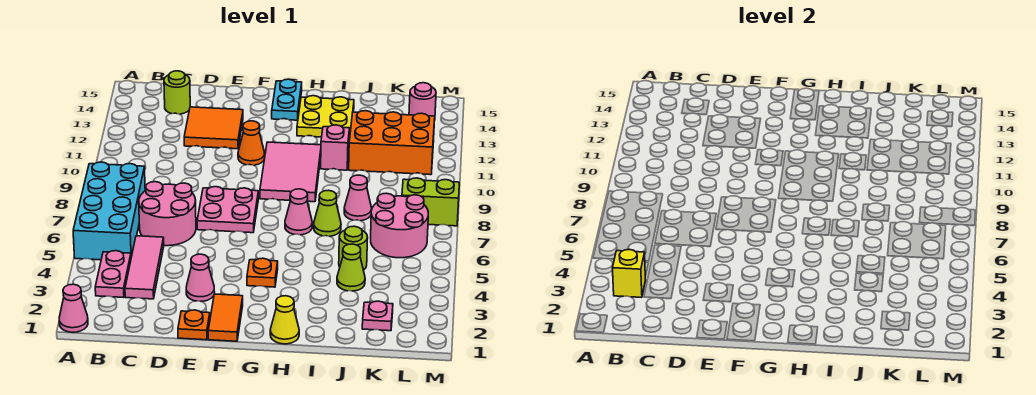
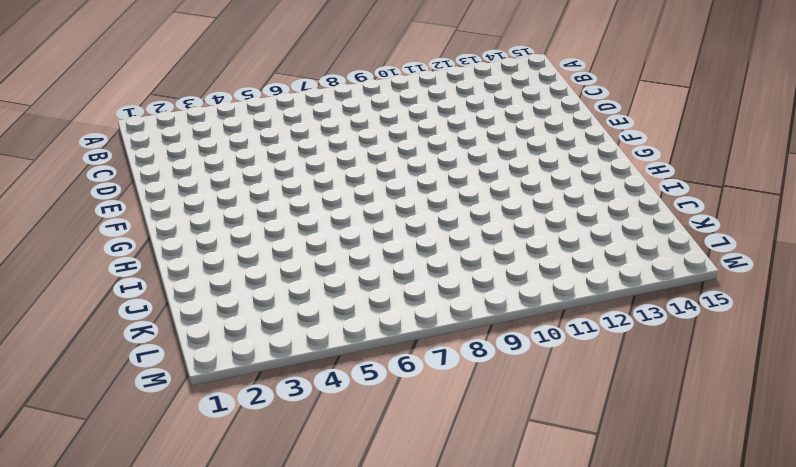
none -> pink 1x1 cone [59,284,88,332]
none -> cyan 2x4 brick [73,162,145,260]
none -> pink 1x2 plate [95,251,131,297]

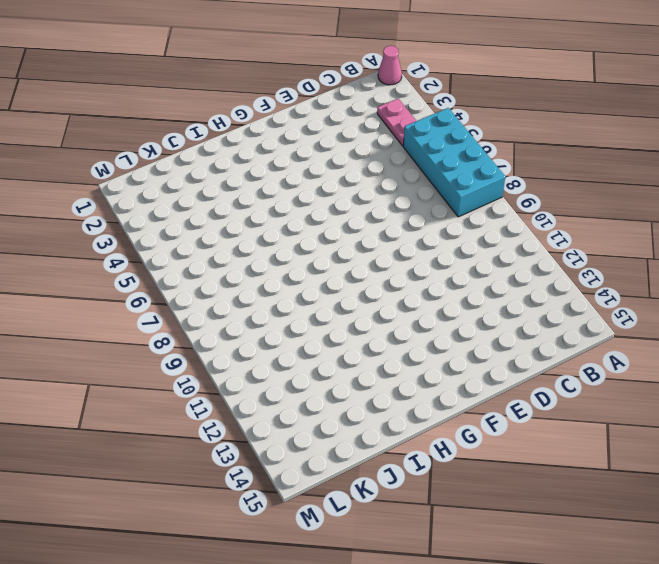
none -> pink 1x3 tile [125,236,164,299]
none -> pink 2x2 round brick [139,182,196,246]
none -> lime 1x1 round brick [164,71,190,114]

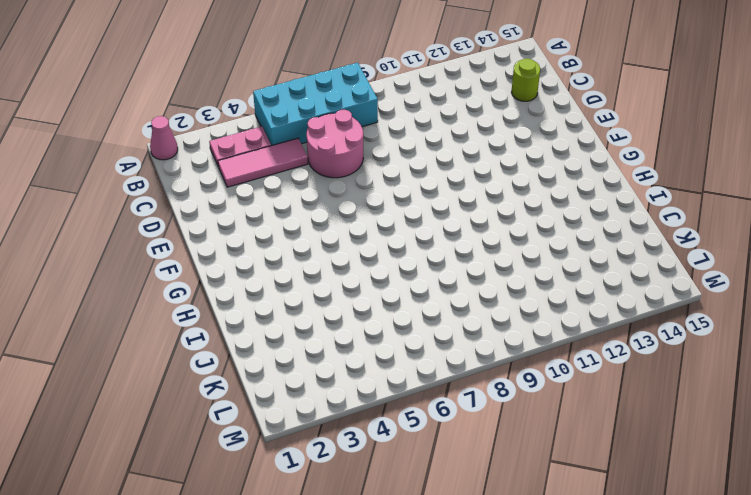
none -> orange 2x2 tile [184,107,243,149]
none -> orange 1x1 plate [178,310,210,340]
none -> pink 1x1 cone [186,254,215,301]

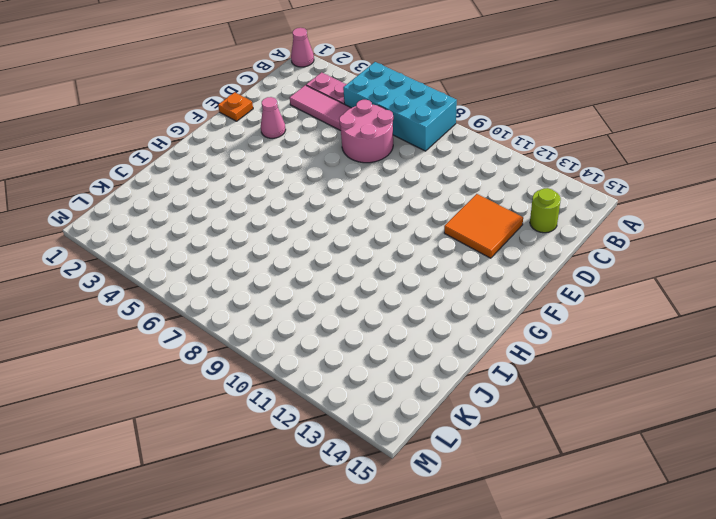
none -> pink 2x2 plate [197,187,258,233]
none -> orange 1x2 tile [208,294,243,341]
none -> orange 1x1 cone [238,121,265,165]

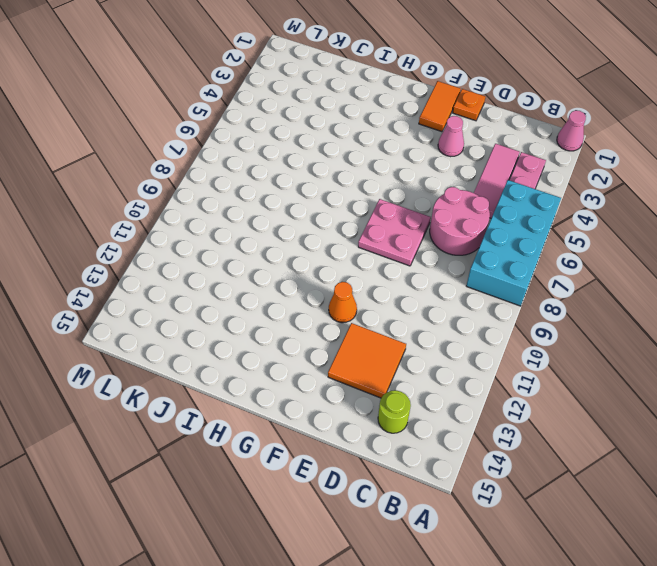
none -> orange 1x1 plate [247,258,278,287]
none -> pink 2x3 tile [260,142,321,202]
none -> cyan 1x2 plate [272,79,302,120]

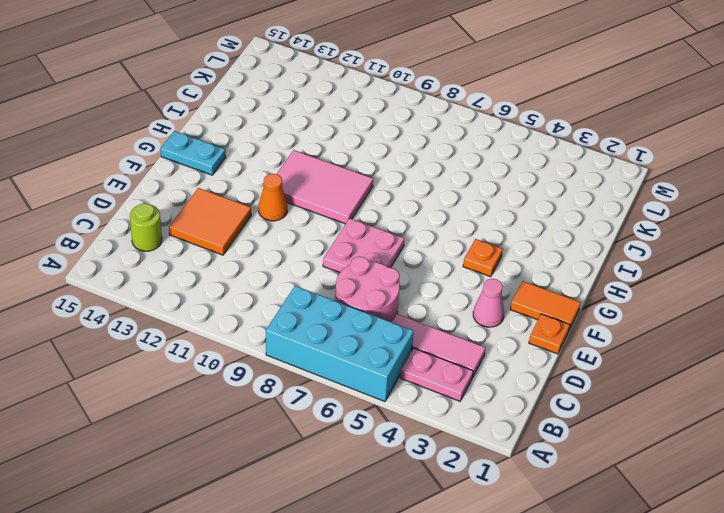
none -> pink 1x1 cone [59,284,88,332]
none -> yellow 1x1 cone [270,296,299,344]
none -> pink 1x1 cone [285,189,312,235]

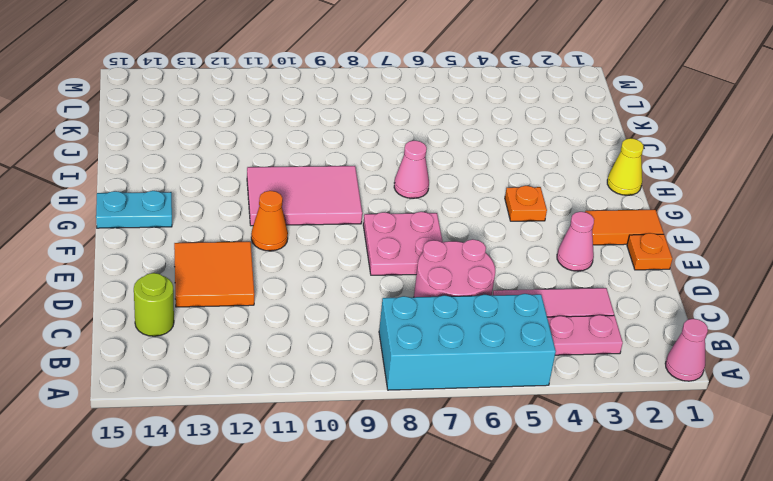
none -> yellow 2x2 plate [297,96,354,138]
none -> lime 1x1 cone [314,190,341,236]
none -> pink 1x1 brick [321,125,350,170]

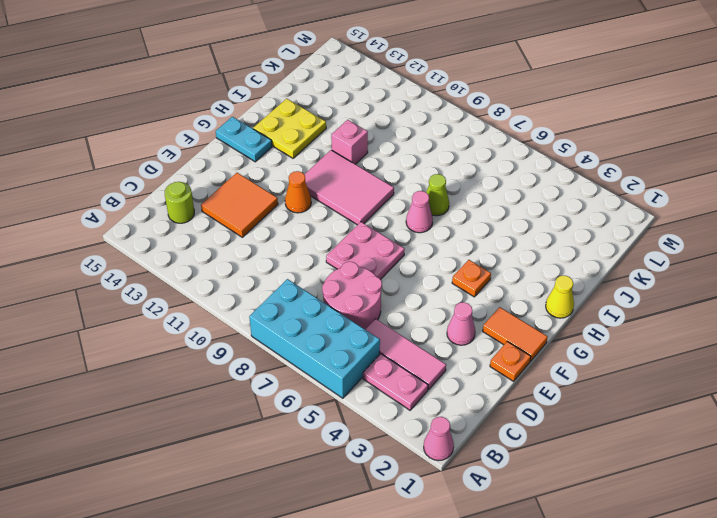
none -> lime 1x1 cone [337,244,365,291]
none -> lime 1x1 round brick [339,226,368,270]
none -> pink 1x1 cone [344,175,372,221]

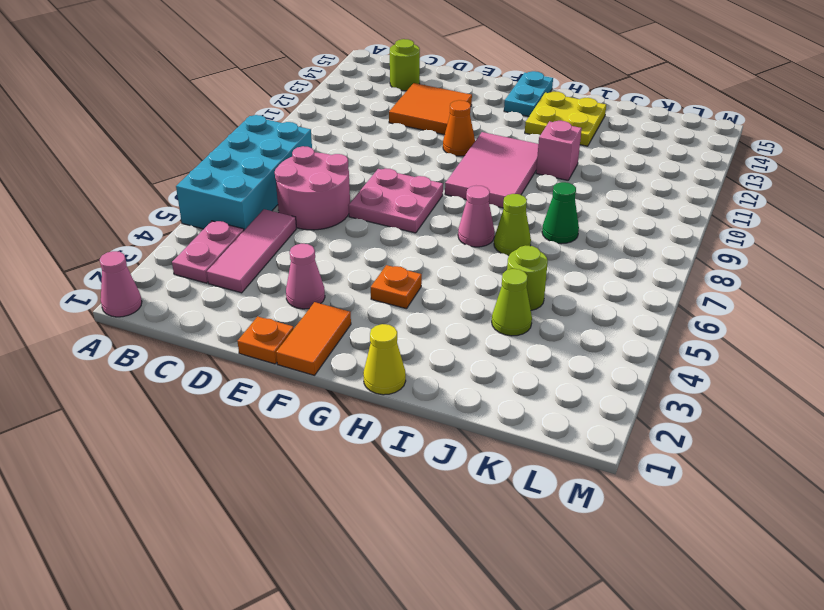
green 1x1 cone [542,182,579,244] -> pink 1x1 cone [344,175,372,221]
none -> orange 2x3 brick [349,111,435,175]
none -> pink 1x1 plate [362,301,393,331]
none -> pink 2x2 round brick [371,193,428,258]

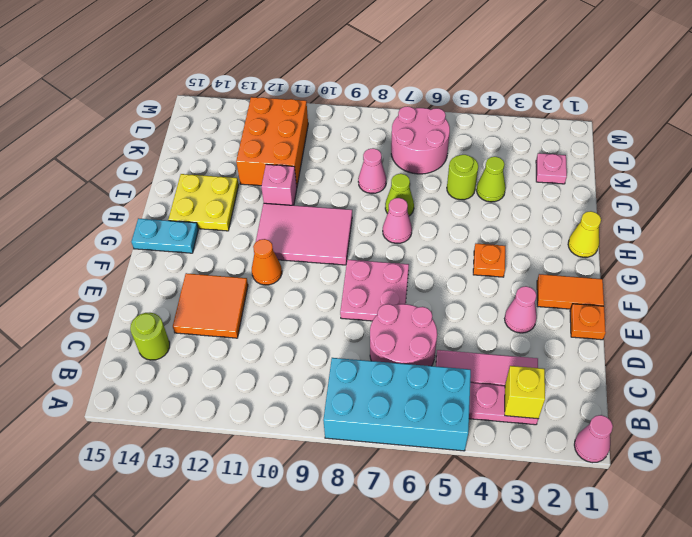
none -> lime 1x2 brick [402,178,459,226]
none -> pink 1x1 round brick [409,83,436,117]

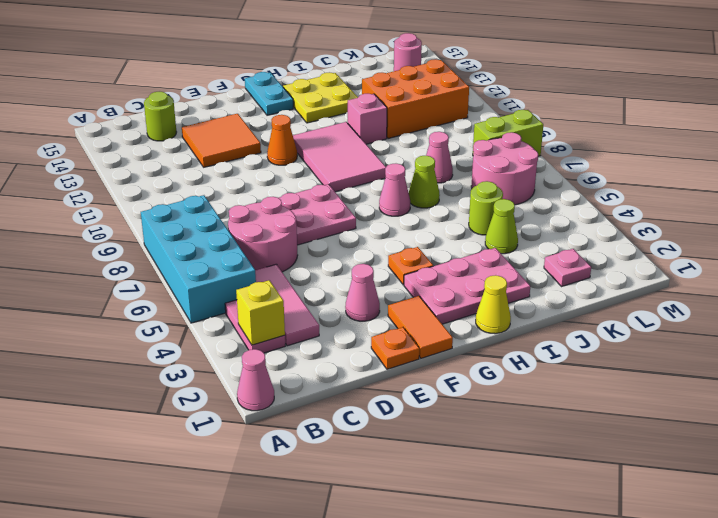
pink 2x3 plate [404,248,530,324] -> none

